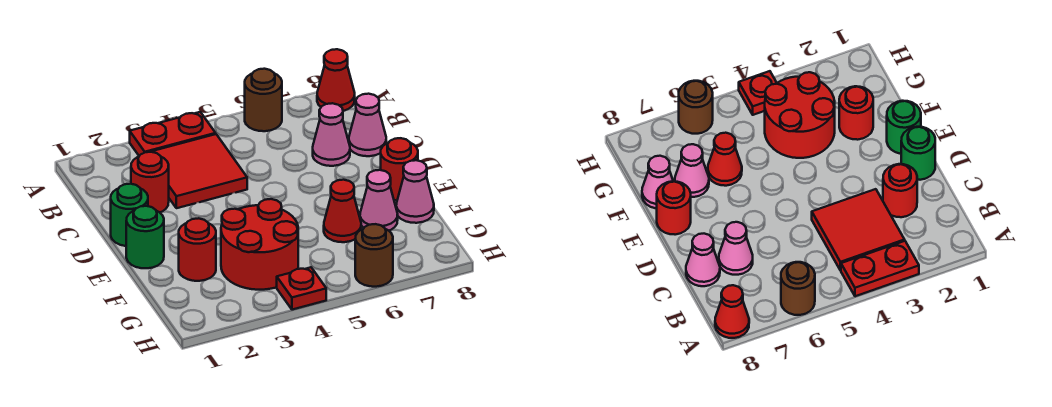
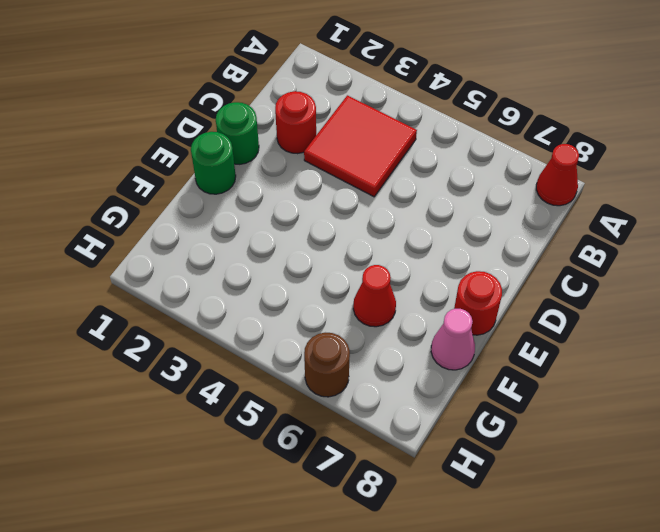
none -> red 1x2 plate [130,112,216,156]
none -> brown 1x1 round brick [245,69,282,131]
none -> pink 1x1 cone [313,103,350,166]

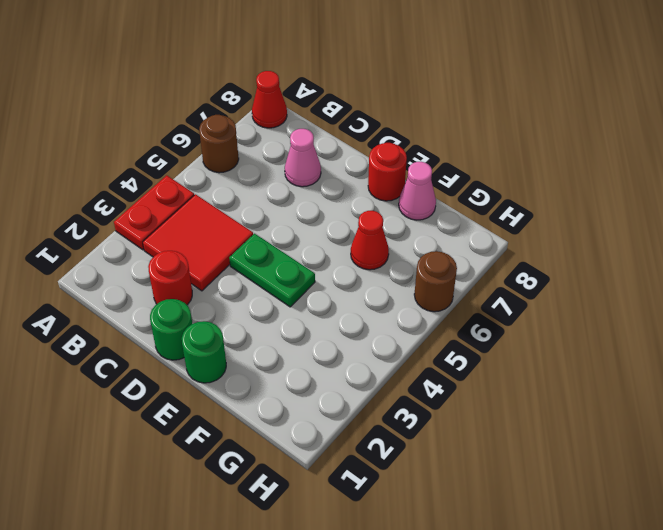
green 1x2 plate [229,234,315,307] -> none
none -> pink 1x1 cone [349,94,386,156]
none -> red 1x1 round brick [179,218,216,281]
none -> red 2x2 round brick [221,199,298,290]

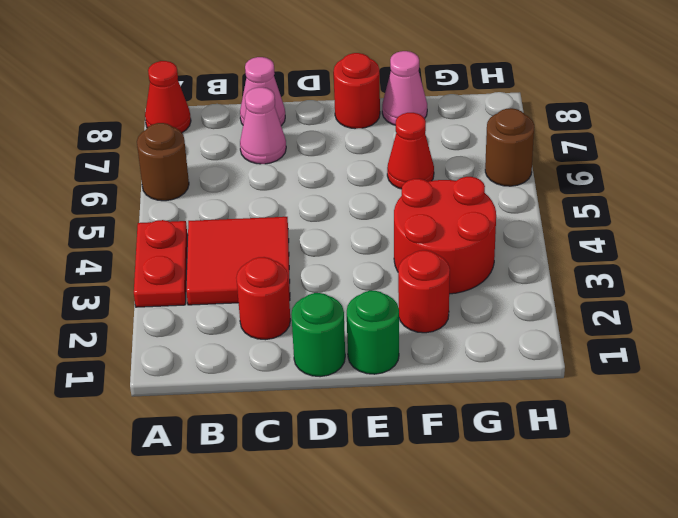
none -> pink 1x1 cone [360,170,398,231]
none -> red 1x1 plate [277,267,326,310]

